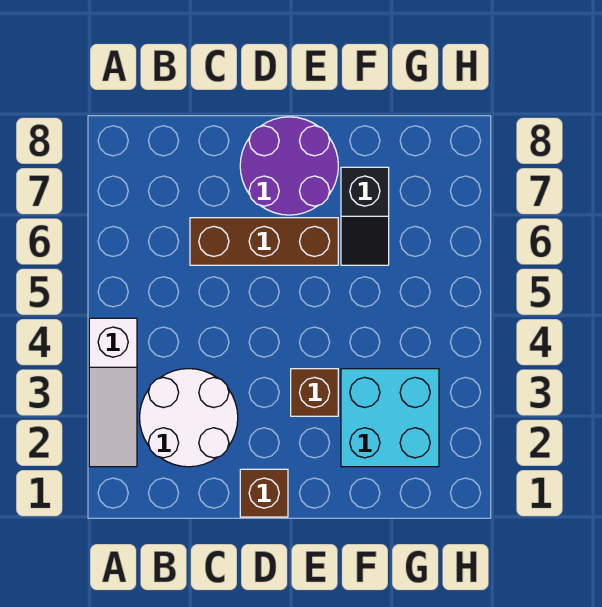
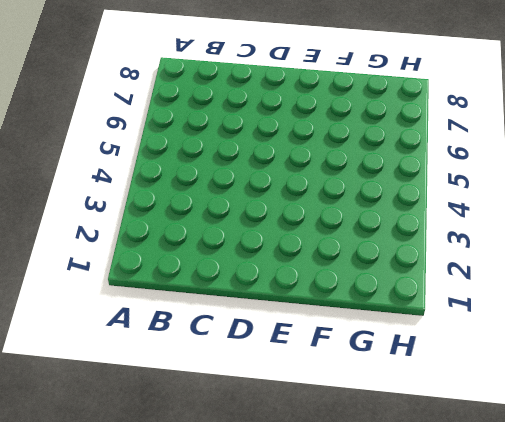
none -> white 1x3 slope [89,318,137,467]
none -> white 2x2 round brick [140,369,238,467]

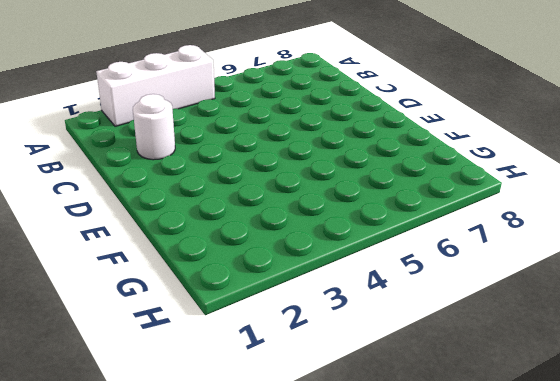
white 1x3 brick [96,45,215,126] -> white 1x3 slope [89,318,137,467]
white 1x1 round brick [133,94,175,160] -> white 2x2 round brick [140,369,238,467]
none -> brown 1x3 brick [190,218,338,265]
none -> brown 1x1 brick [240,469,288,517]

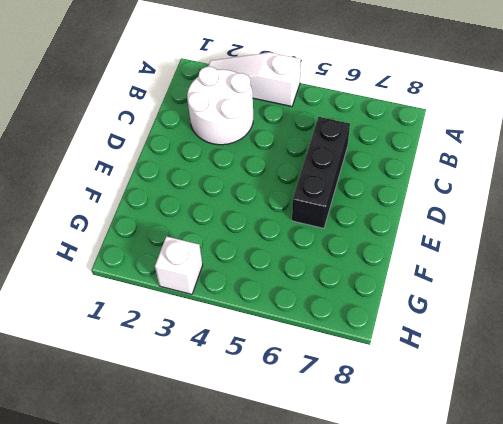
black 1x3 brick [292,117,350,228] -> brown 1x3 brick [190,218,338,265]
white 1x1 brick [155,236,203,294] -> none
none -> brown 1x1 brick [240,469,288,517]
none -> purple 2x2 round brick [240,117,338,215]

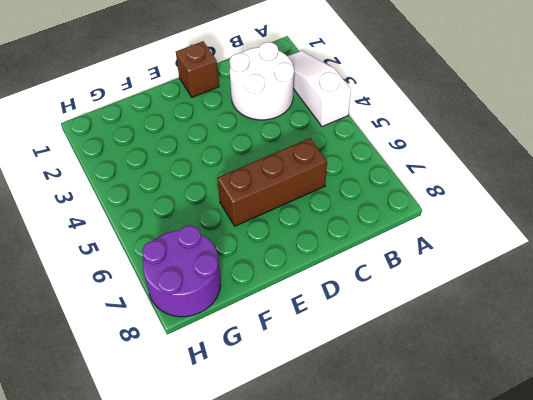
purple 2x2 round brick [142,225,221,317] -> purple 2x2 round brick moved to [240,117,338,215]
none -> brown 1x1 brick [291,369,338,416]
none -> cyan 2x2 brick [341,369,439,467]

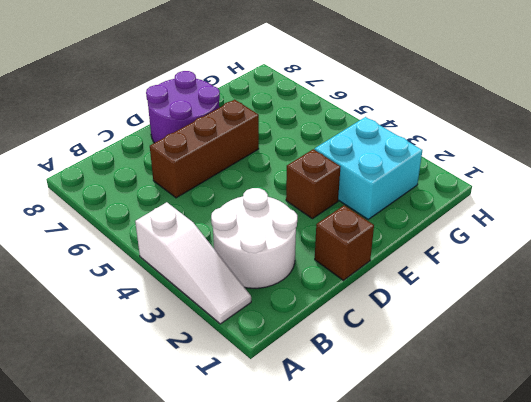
none -> black 1x2 slope [341,167,389,265]

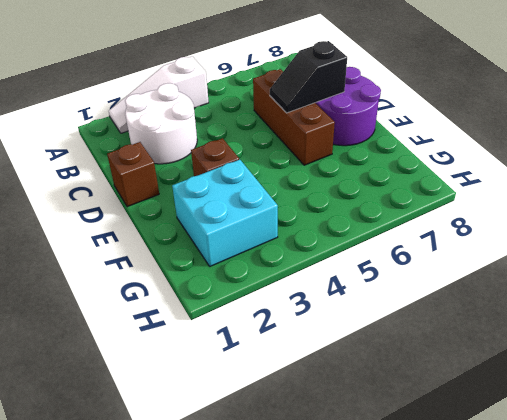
black 1x2 slope [270,41,347,113] -> black 1x2 slope moved to [341,167,389,265]

